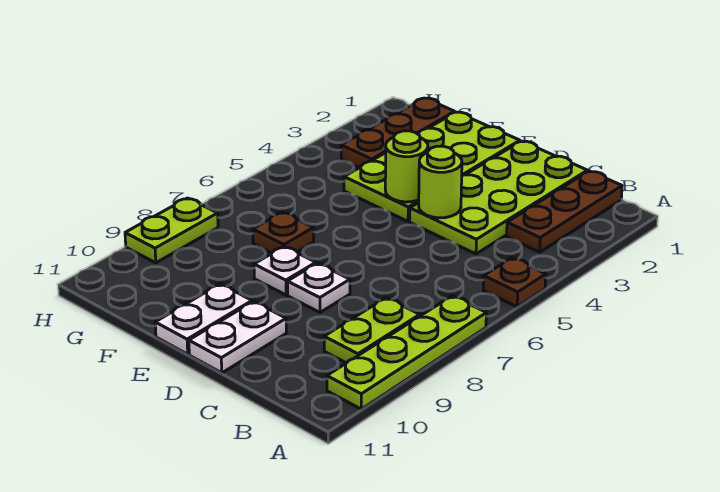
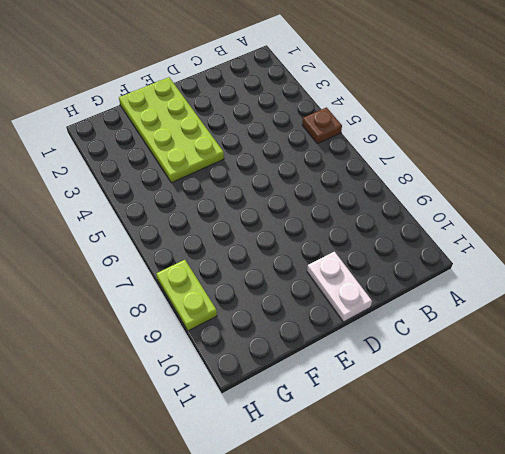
none -> lime 1x4 plate [327,296,486,409]
none -> brown 1x3 plate [507,171,622,252]
none -> lime 1x2 plate [324,298,420,363]

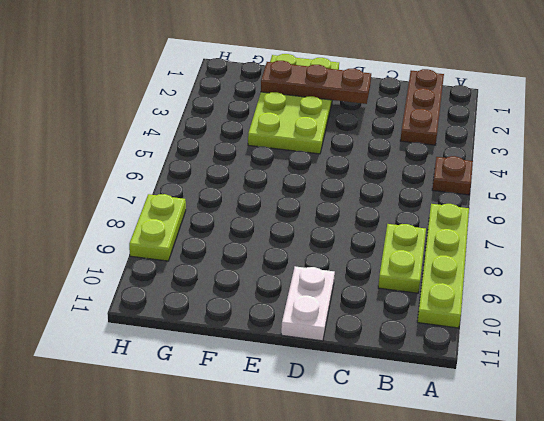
brown 1x3 plate [261,61,371,104] -> brown 1x3 plate turned to [341,98,455,168]
none -> lime 2x4 plate [410,141,588,254]
none -> white 1x1 plate [287,263,350,312]
none -> white 1x1 plate [254,247,316,295]

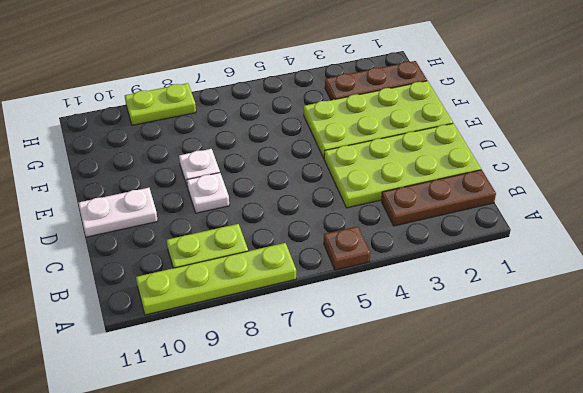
none -> white 1x2 plate [155,284,252,354]
none -> brown 1x1 plate [253,212,314,253]
none -> lime 1x1 round brick [419,146,462,218]

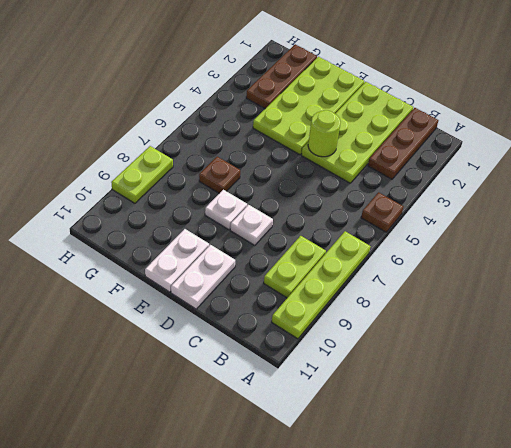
none -> lime 1x1 round brick [385,131,428,202]

